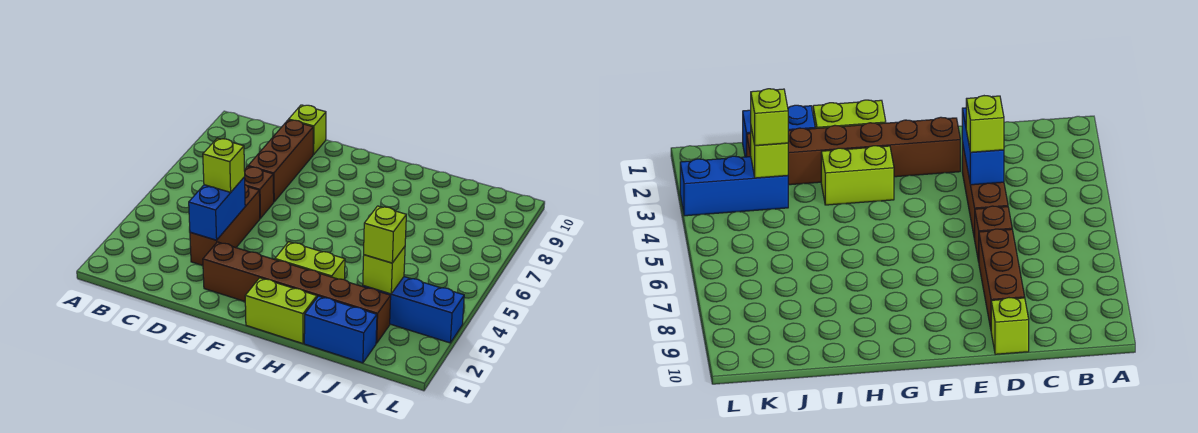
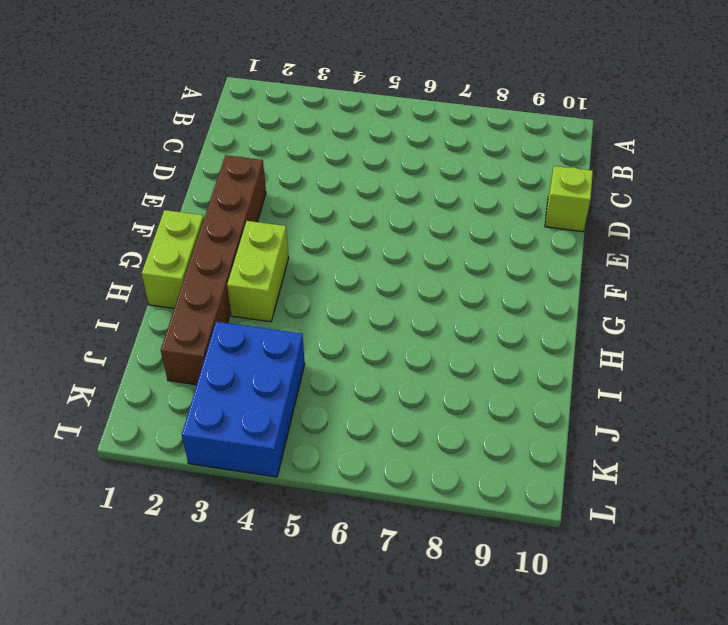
blue 2x3 brick [182,322,305,477] -> blue 1x3 brick [363,277,464,343]
none -> brown 1x3 brick [190,185,260,265]
none -> brown 1x1 brick [244,166,274,218]
none -> brown 1x3 brick [248,120,313,202]

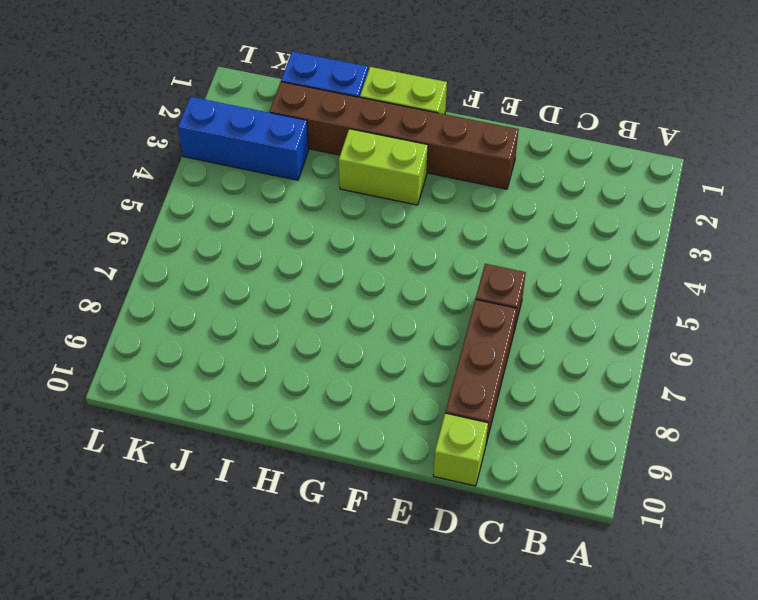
none -> brown 1x3 brick [190,185,260,265]
none -> blue 1x2 brick [189,177,245,240]
none -> lime 1x1 brick [363,247,405,294]

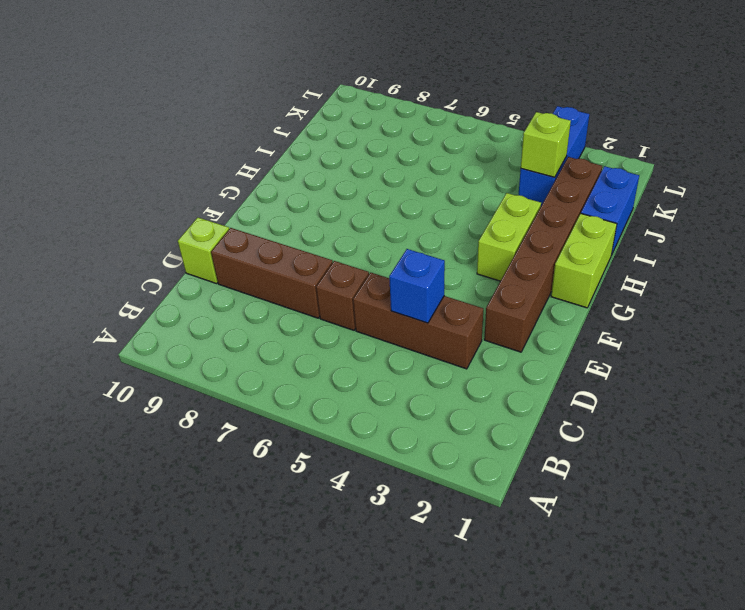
blue 1x1 brick [389,249,445,323] -> blue 1x2 brick [189,177,245,240]
none -> lime 1x1 brick [203,138,245,192]
none -> lime 1x1 brick [364,206,406,263]

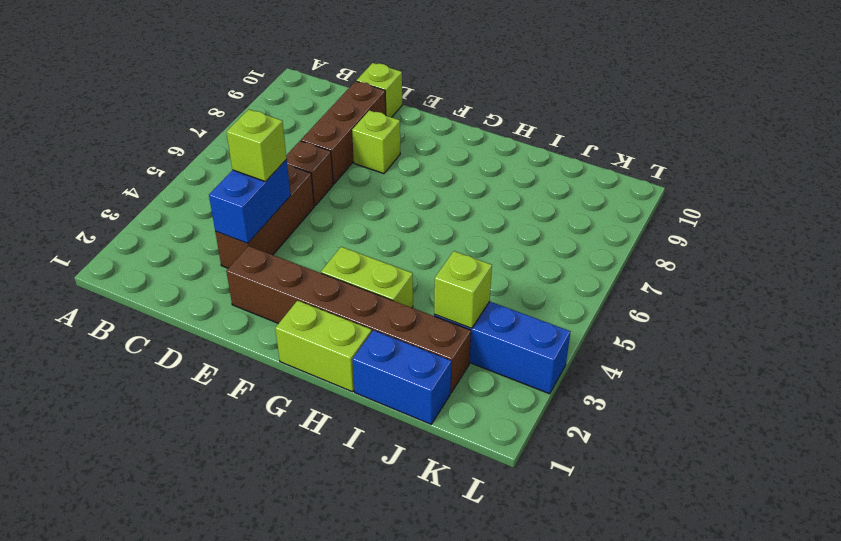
lime 1x1 brick [352,110,400,174] -> lime 1x1 brick moved to [364,206,406,263]

